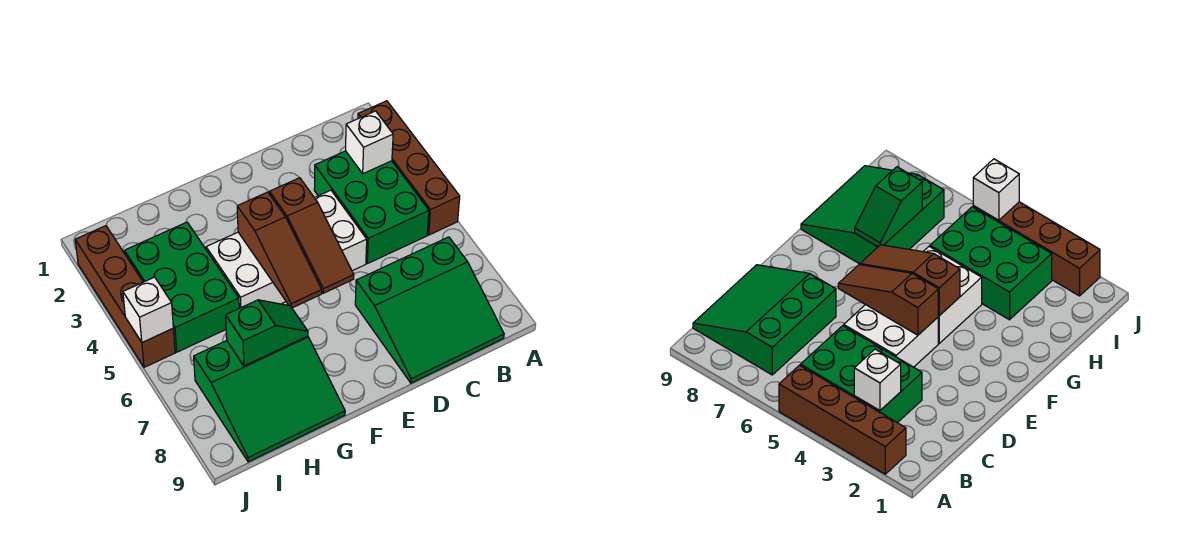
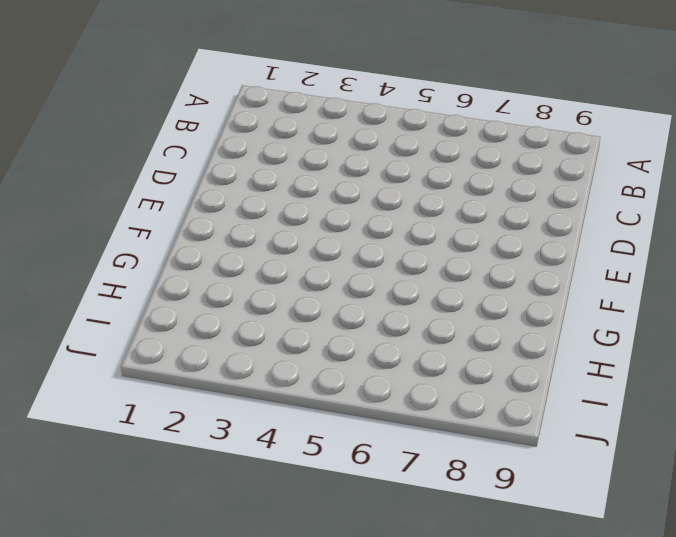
none -> brown 1x4 brick [358,101,460,235]
none -> green 2x3 brick [314,151,429,264]
none -> green 3x3 slope [355,237,504,383]

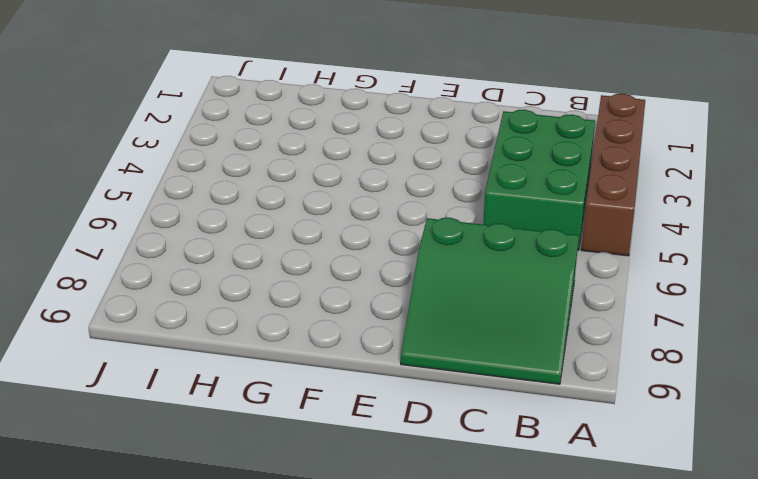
none -> white 2x2 brick [315,190,367,271]
none -> white 2x2 brick [206,232,286,308]
none -> green 3x3 slope [194,336,345,462]

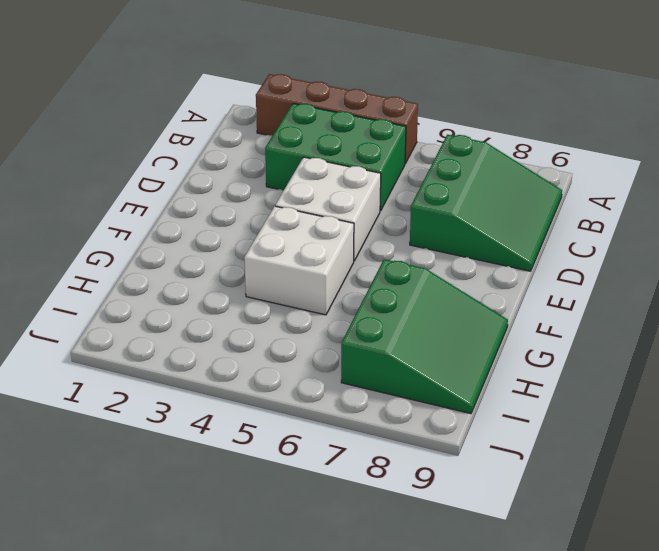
none -> green 2x3 brick [124,222,239,352]
none -> brown 1x4 brick [75,226,175,367]
none -> white 1x1 brick [346,111,393,174]

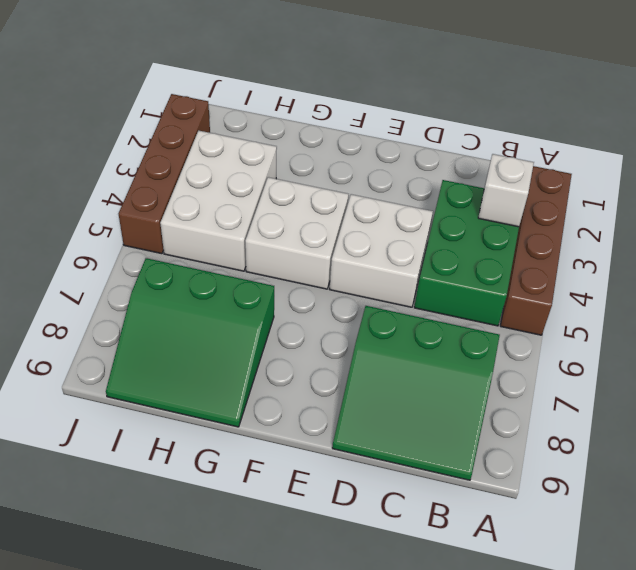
white 2x3 brick [160,131,277,271] -> green 2x3 brick [124,222,239,352]
none -> brown 1x3 slope [269,178,354,293]
none -> brown 1x3 slope [237,192,322,308]
none -> green 1x2 slope [226,300,308,366]

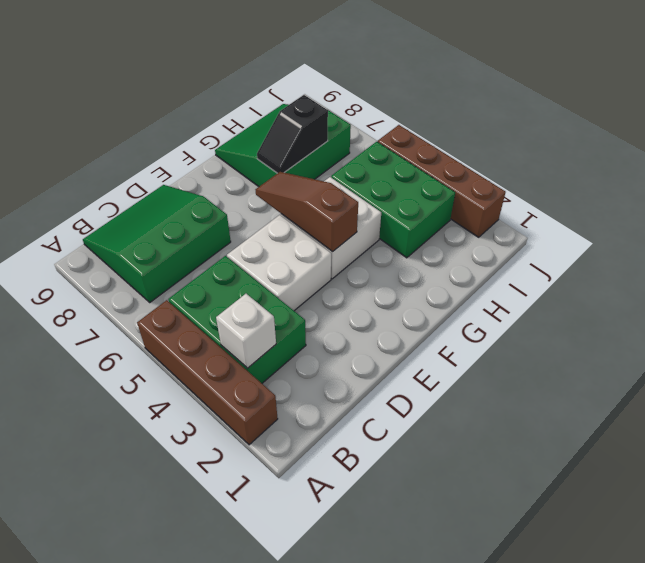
black 1x2 slope [257,95,328,173] -> green 1x2 slope [226,300,308,366]
none -> brown 1x3 slope [269,178,354,293]
none -> white 1x1 brick [123,277,173,343]

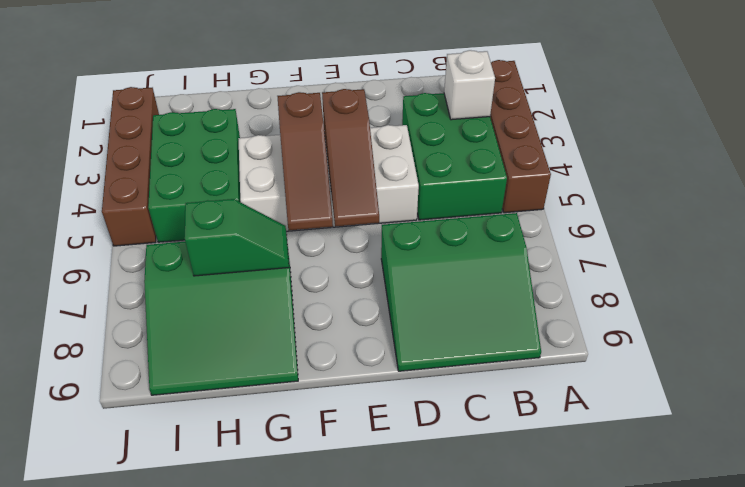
none -> white 1x1 brick [123,277,173,343]

